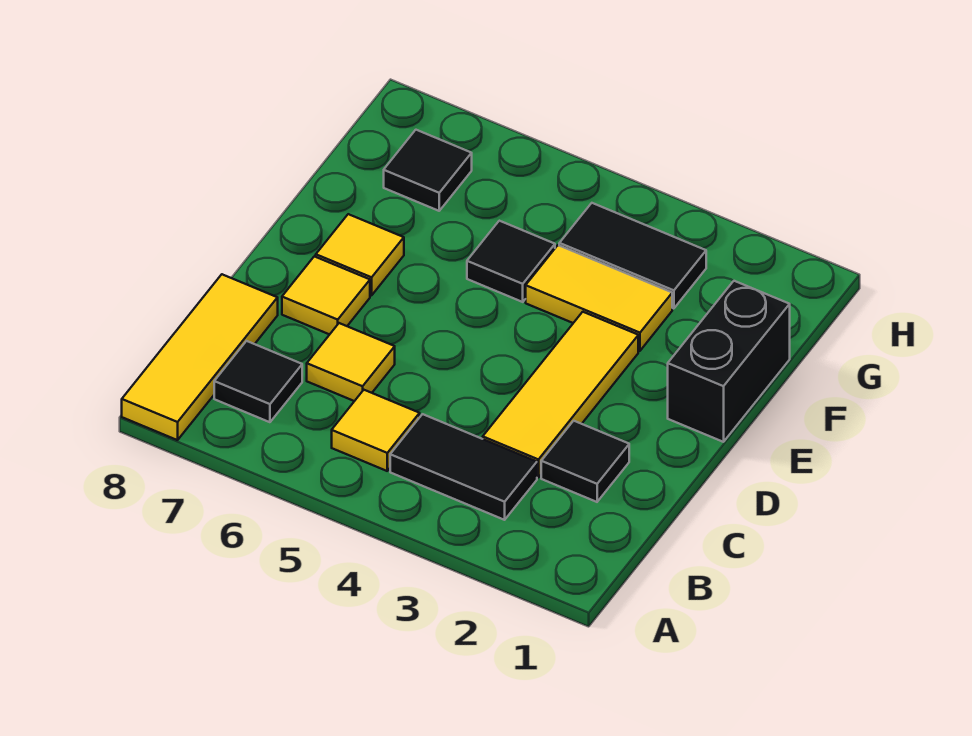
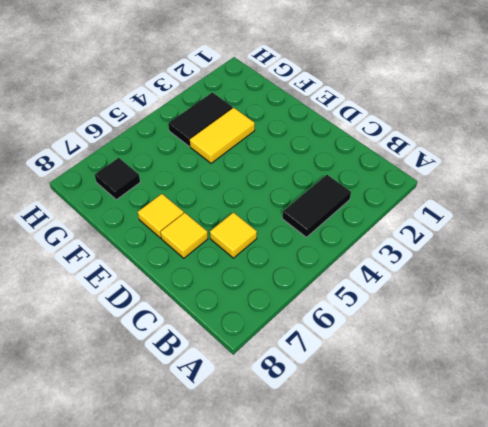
none -> yellow 1x3 tile [122,274,278,440]
none -> yellow 1x1 tile [332,390,420,471]
none -> black 1x1 tile [214,341,302,422]

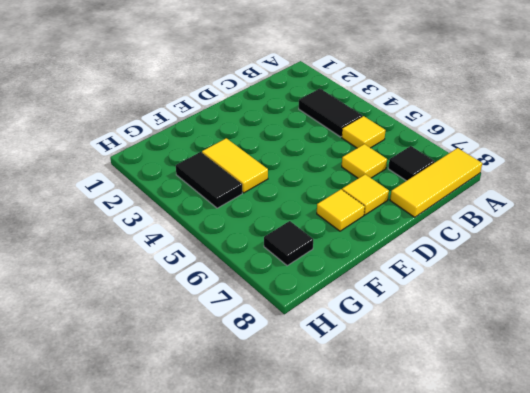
none -> black 1x1 tile [541,421,629,502]
none -> yellow 1x3 tile [483,312,638,478]
none -> black 1x2 brick [668,281,790,442]

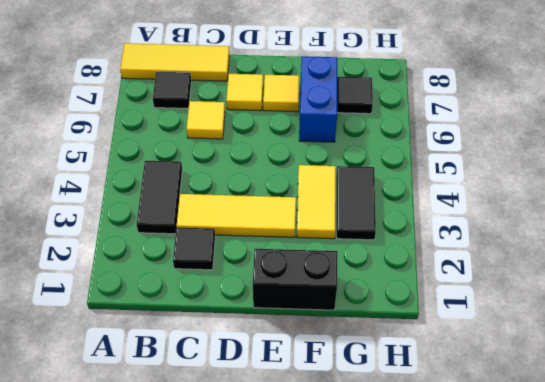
blue 1x2 brick [299,56,337,142] -> none
none -> yellow 1x1 tile [332,390,420,471]
none -> black 1x1 tile [467,221,555,302]

